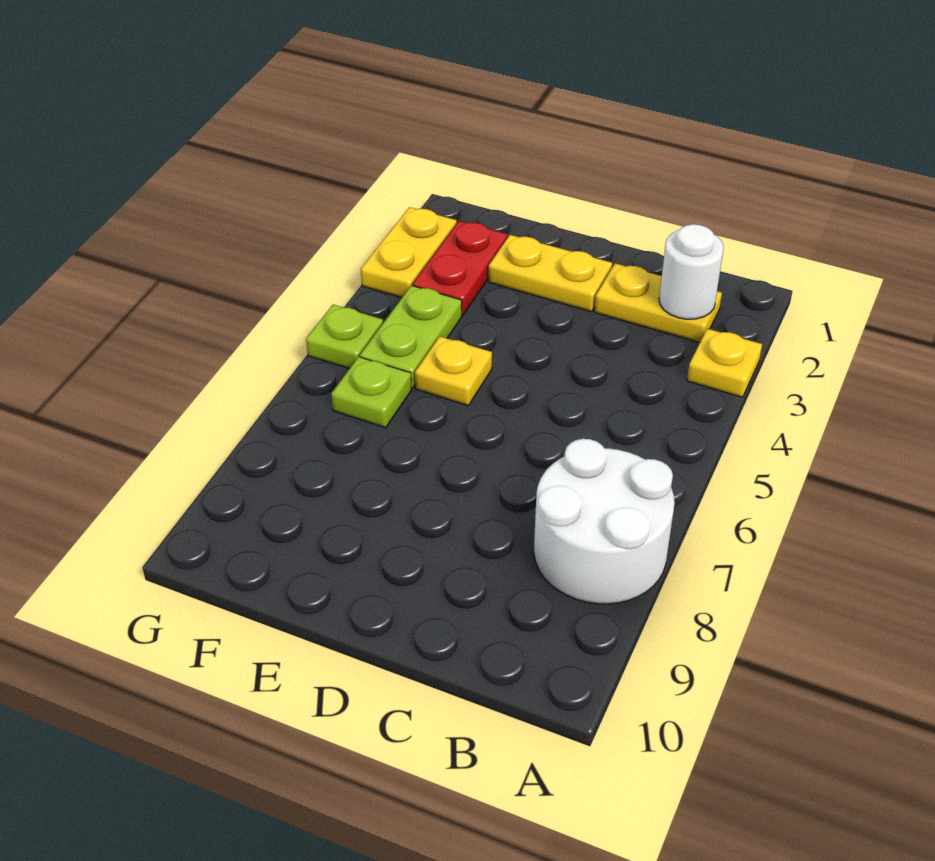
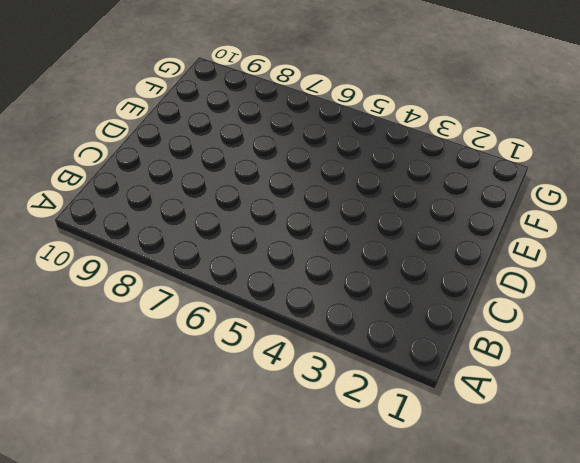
none -> yellow 1x1 plate [687,329,762,397]
none -> white 2x2 round brick [534,439,675,604]

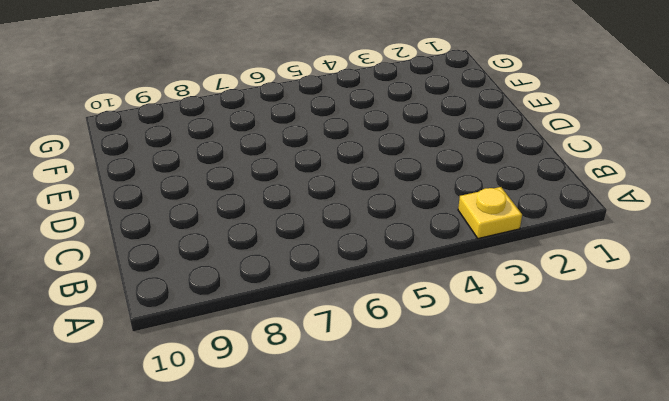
none -> white 2x2 round brick [534,439,675,604]
none -> yellow 1x2 plate [595,263,722,342]

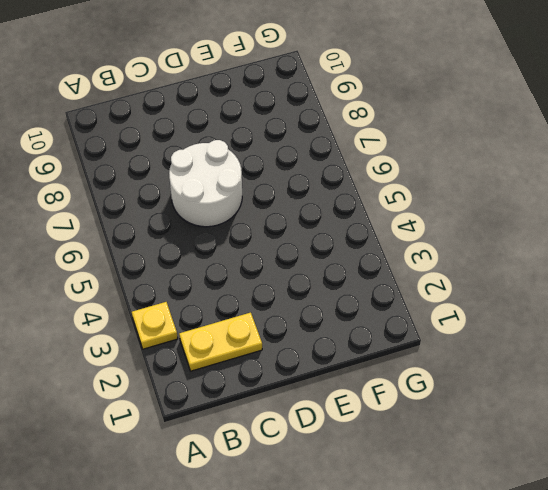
white 2x2 round brick [169,140,242,227] -> white 2x2 round brick moved to [534,439,675,604]
none -> yellow 1x2 plate [488,235,612,312]
none -> yellow 1x1 plate [415,337,492,406]

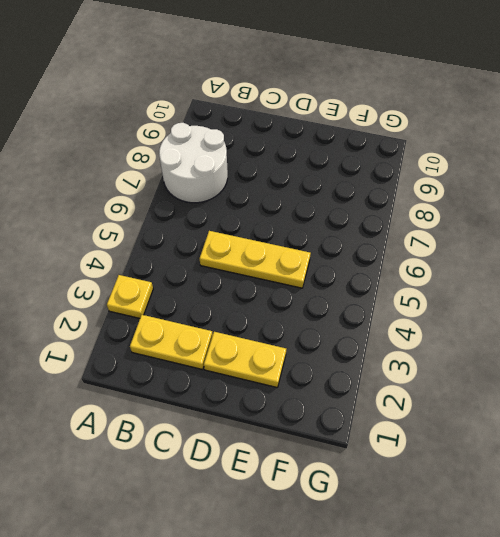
yellow 1x3 plate [200,231,311,288] -> yellow 1x1 plate [415,337,492,406]
none -> red 1x2 plate [413,221,507,315]
none -> lime 1x2 plate [360,285,462,388]

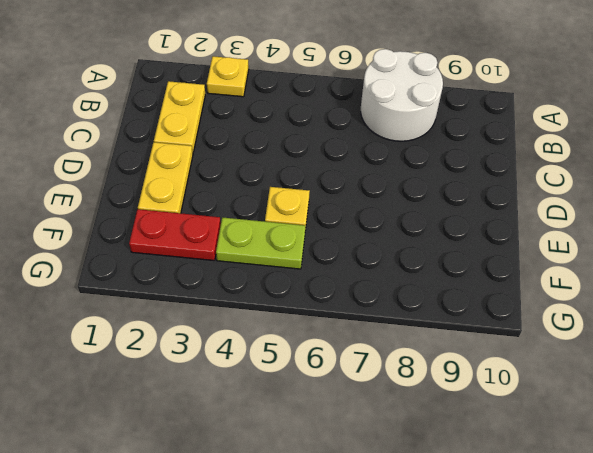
none -> lime 1x1 plate [331,357,412,428]
none -> yellow 1x2 plate [361,207,457,298]

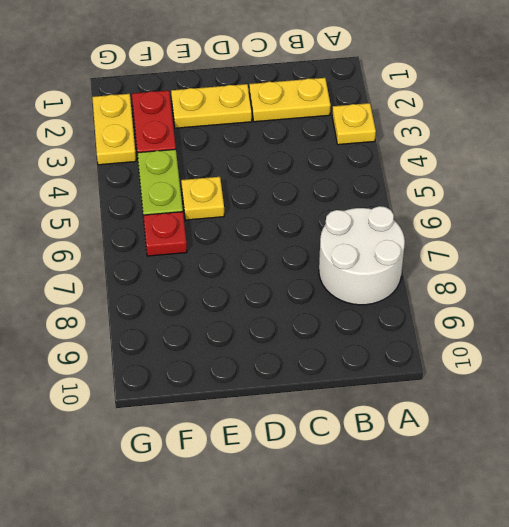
red 1x1 plate [143,212,187,256] -> lime 1x1 plate [331,357,412,428]
none -> lime 1x1 plate [306,305,383,369]
none -> white 1x1 round brick [659,224,724,319]

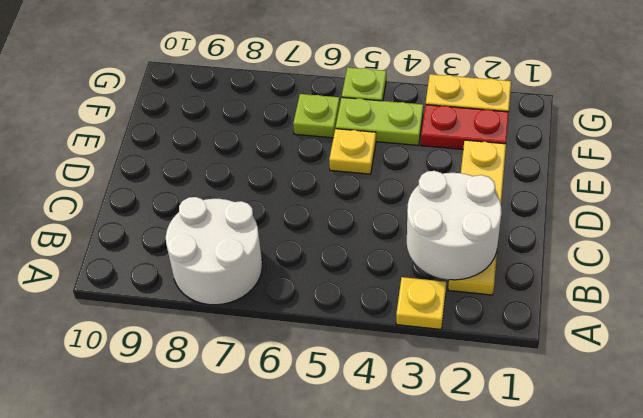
white 2x2 round brick [407,171,502,280] -> white 1x1 round brick [659,224,724,319]

